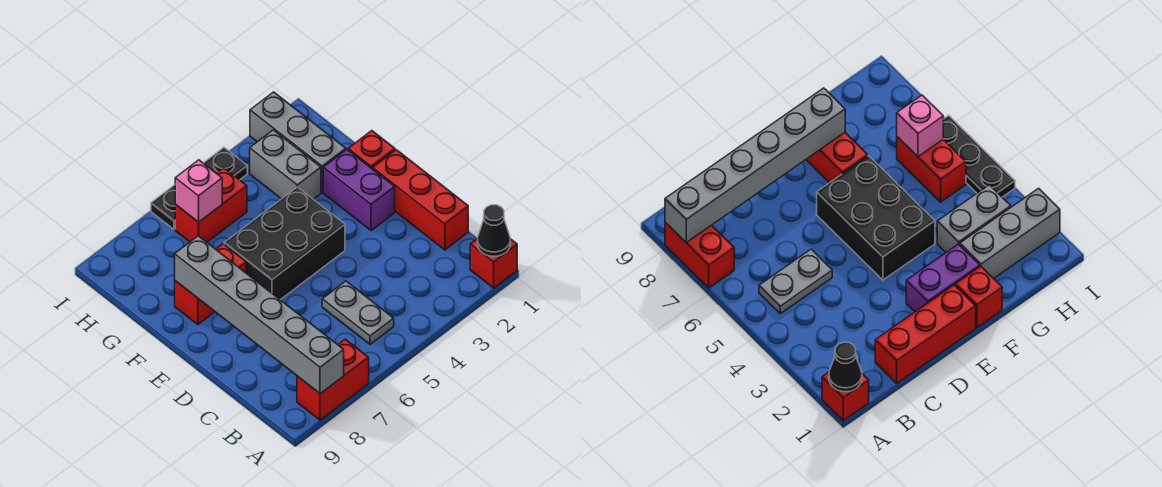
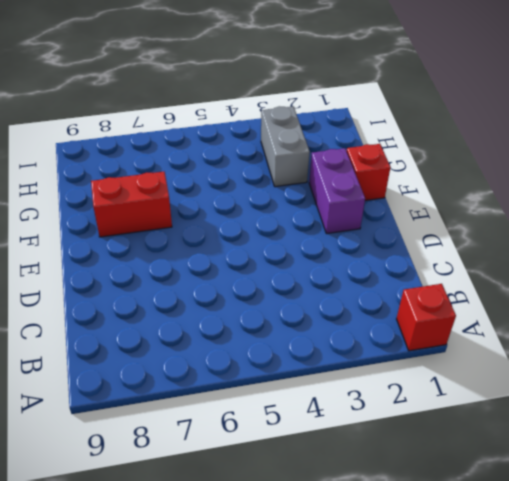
none -> red 1x2 brick [297,339,369,420]
none -> grey 1x2 plate [322,281,394,344]
none -> red 1x3 brick [373,150,468,250]

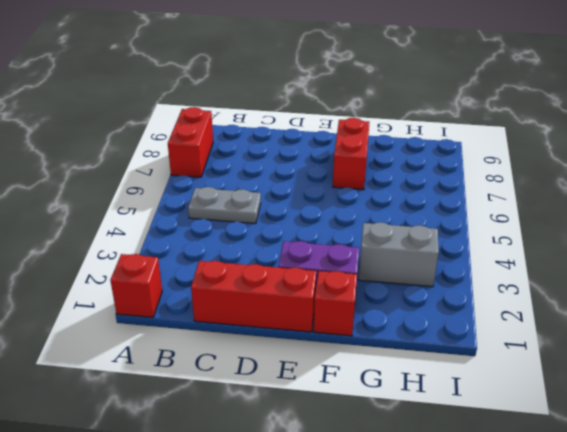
none -> black 2x3 brick [224,187,345,300]
none -> grey 1x3 brick [250,92,346,192]
none -> red 1x2 brick [175,168,247,242]

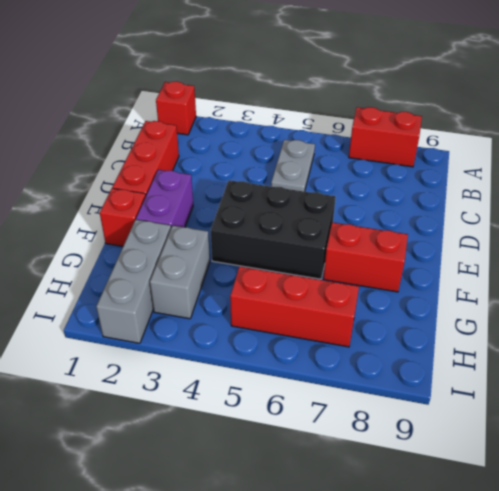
red 1x3 brick [230,267,359,347] -> red 1x2 brick [175,168,247,242]
none -> black 1x3 plate [151,148,247,229]
none -> black 1x1 cone [478,205,510,256]
none -> grey 1x6 brick [175,236,344,394]

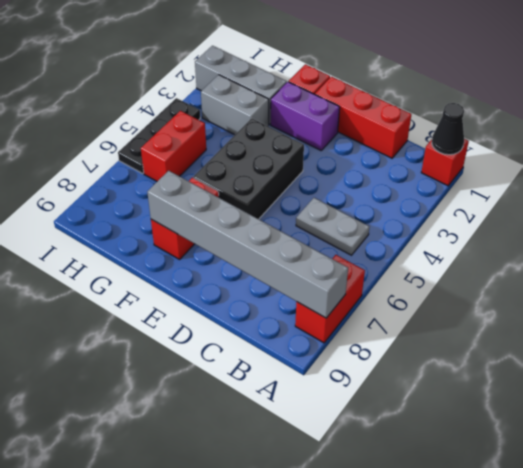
none -> pink 1x1 brick [175,160,222,222]

